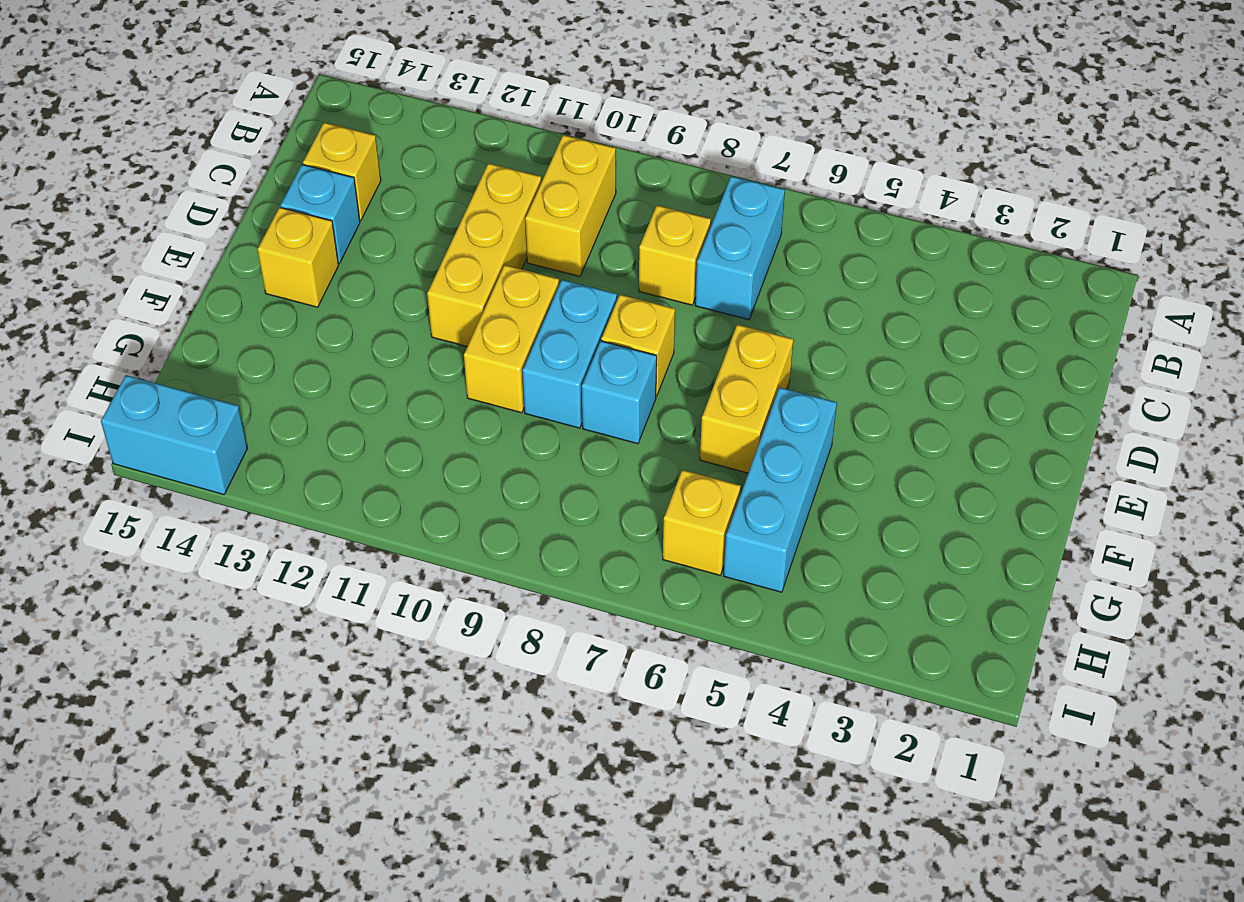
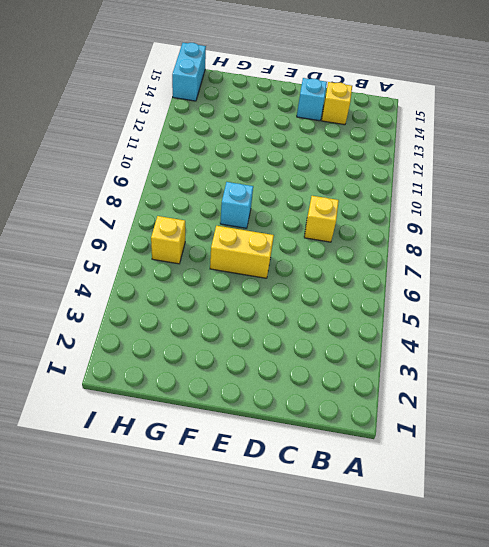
none -> cyan 1x2 brick [695,176,785,320]
none -> yellow 1x2 brick [525,135,616,276]
none -> yellow 1x3 brick [427,163,541,346]

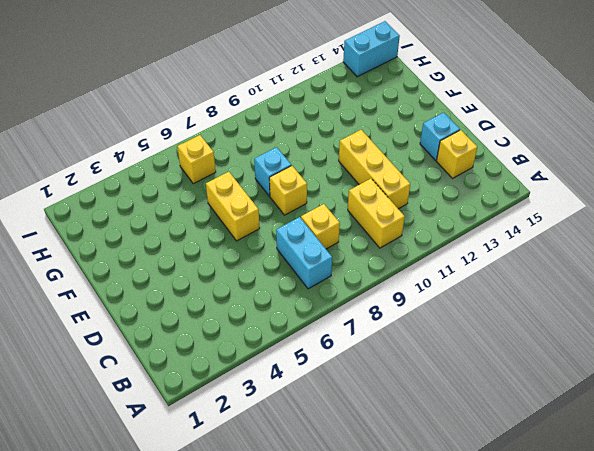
none -> cyan 1x2 brick [522,280,617,428]
none -> yellow 1x2 brick [464,265,559,413]
none -> yellow 1x1 brick [257,207,339,307]

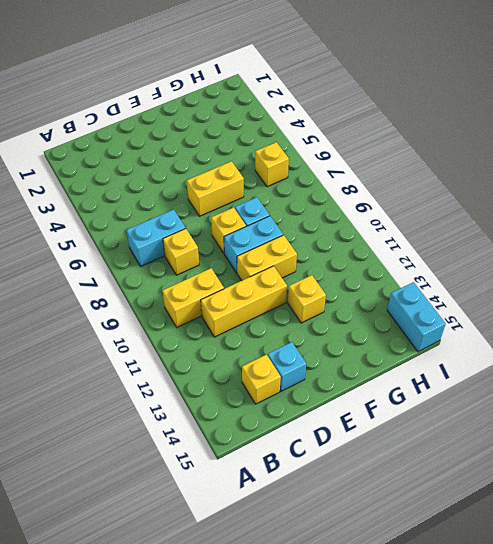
yellow 1x1 brick [288,275,326,323] -> yellow 1x1 brick moved to [257,207,339,307]
none -> cyan 1x3 brick [724,387,837,592]

